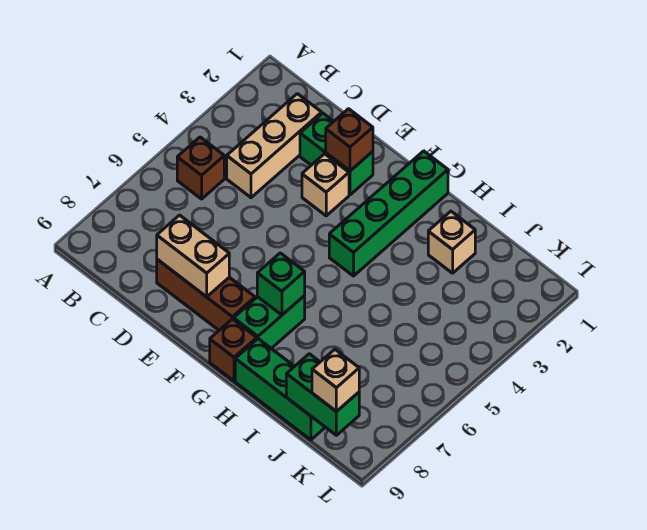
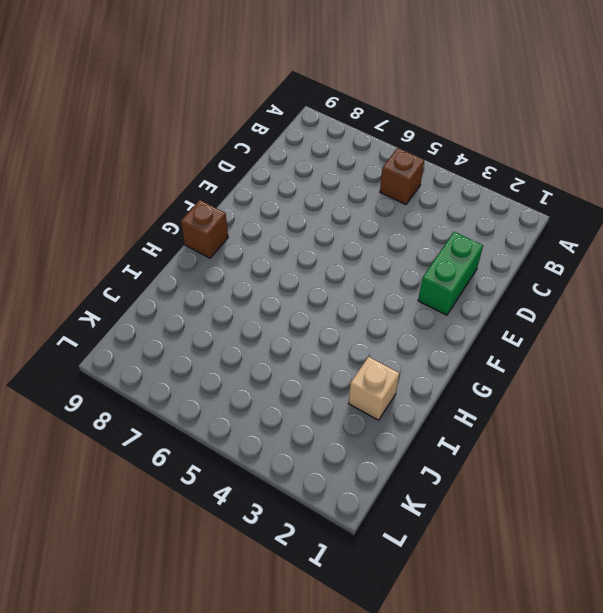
none -> tan 1x3 brick [227,94,322,198]
none -> brown 1x3 brick [157,259,255,330]
none -> tan 1x1 brick [302,154,349,216]

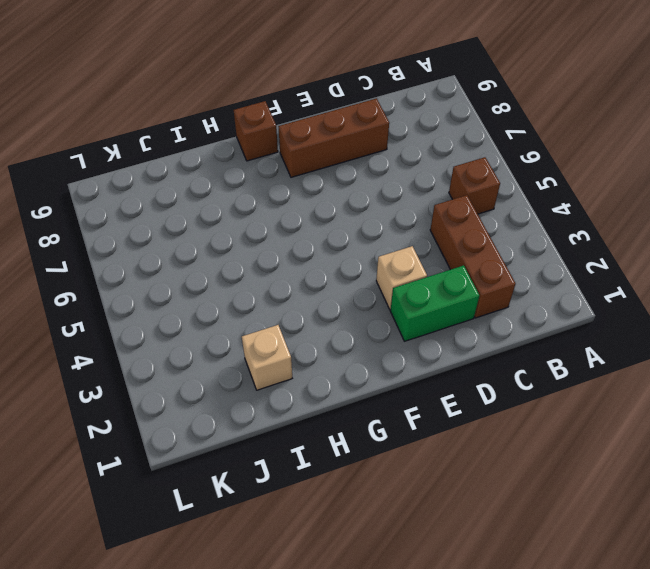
brown 1x3 brick [430,195,516,318] -> tan 1x3 brick [227,94,322,198]
none -> green 1x4 brick [329,151,448,276]
none -> green 1x2 brick [234,296,305,348]
none -> green 1x3 brick [235,339,325,440]

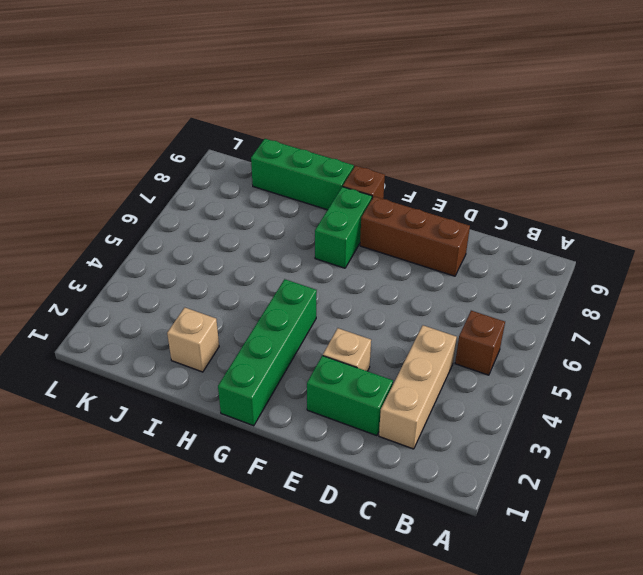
none -> tan 1x2 brick [157,215,229,297]
none -> brown 1x1 brick [326,109,373,171]
none -> green 1x1 brick [257,253,305,315]

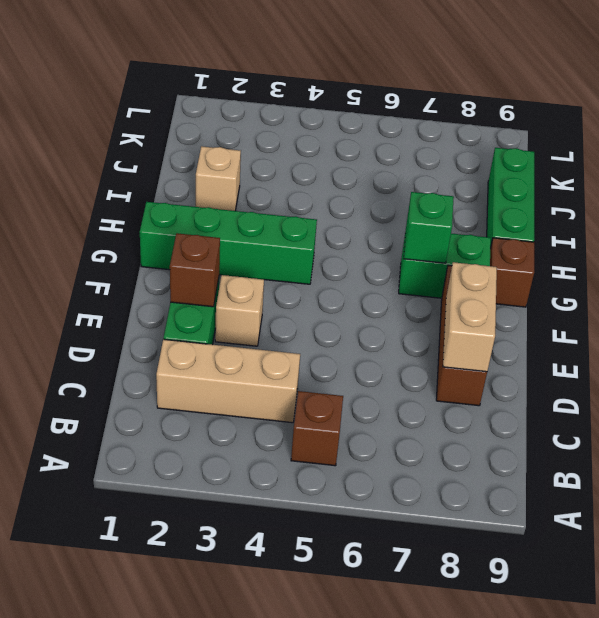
none -> green 1x2 brick [286,354,359,435]
none -> tan 1x1 brick [312,349,359,412]

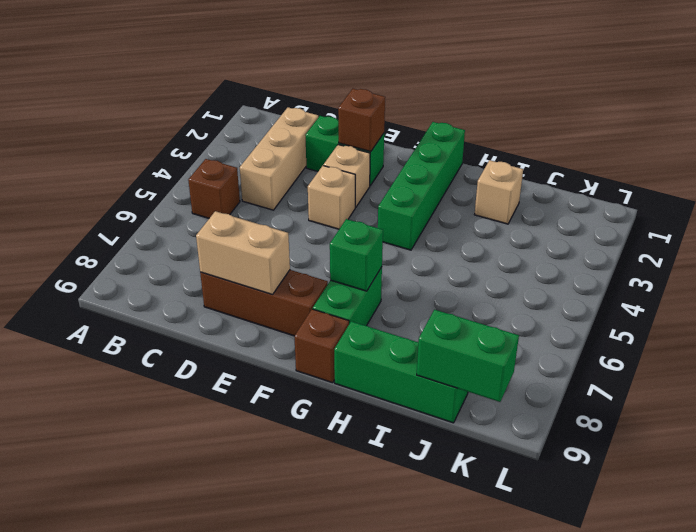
tan 1x1 brick [308,166,355,229] -> tan 1x1 brick moved to [312,349,359,412]

